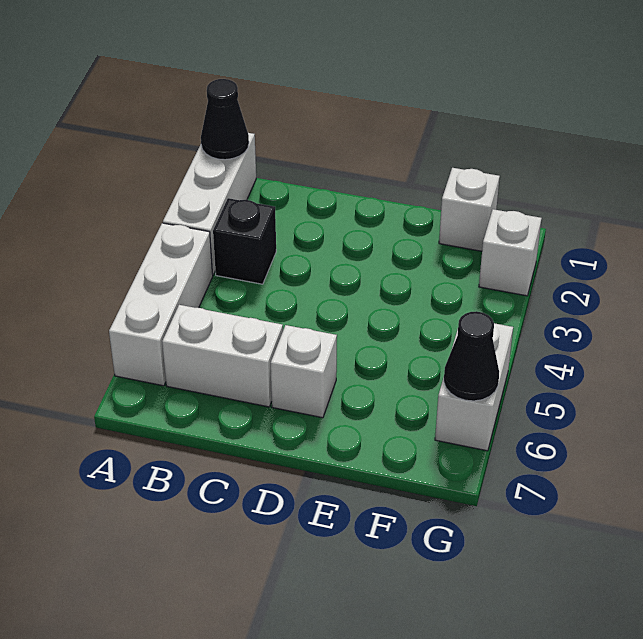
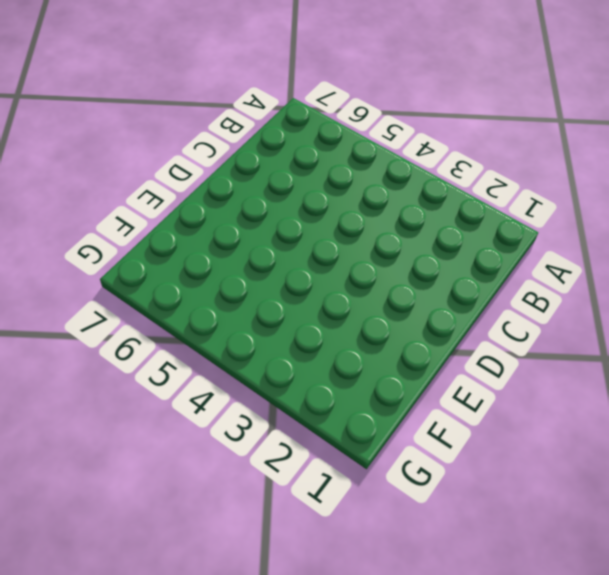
none -> white 1x3 brick [163,133,256,275]
none -> white 1x3 brick [109,223,213,386]

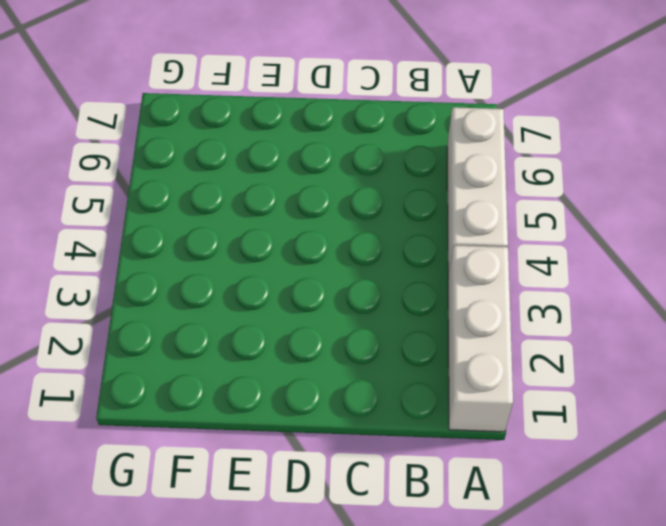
none -> black 1x1 brick [213,198,276,284]
none -> white 1x2 brick [162,305,283,407]

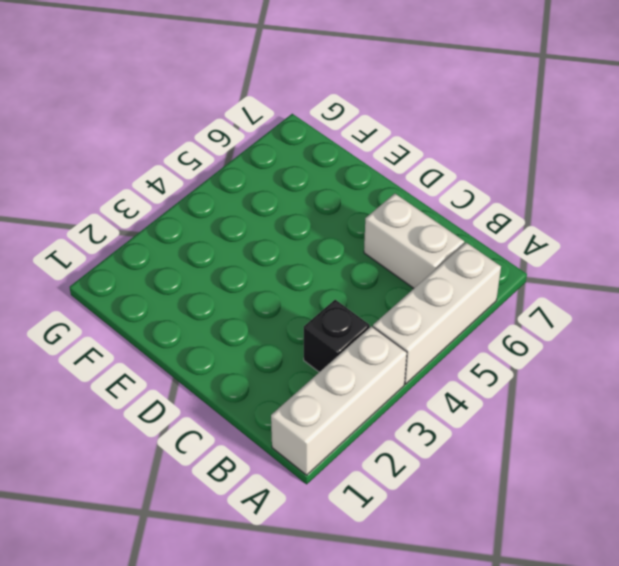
none -> white 1x1 brick [271,325,337,418]
none -> white 1x1 brick [439,168,500,251]

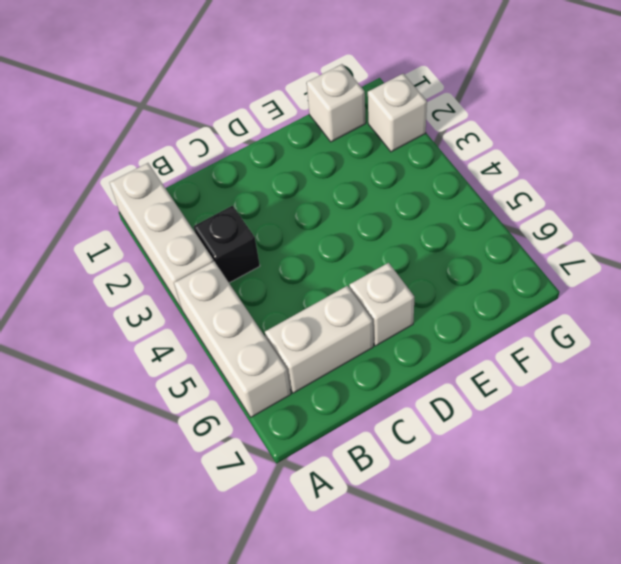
none -> white 1x2 brick [435,323,513,451]
none -> black 1x1 cone [201,79,249,160]

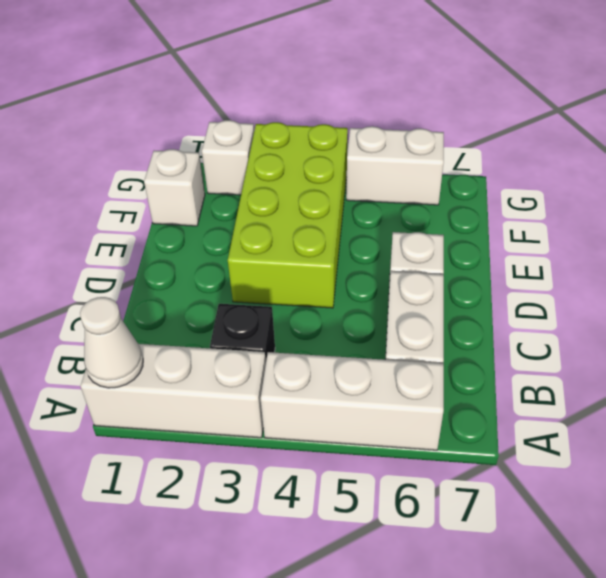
white 1x1 cone [80,297,143,388] -> black 1x1 cone [201,79,249,160]
lime 2x4 brick [228,122,348,308] -> none
none -> black 1x1 cone [444,311,499,401]

